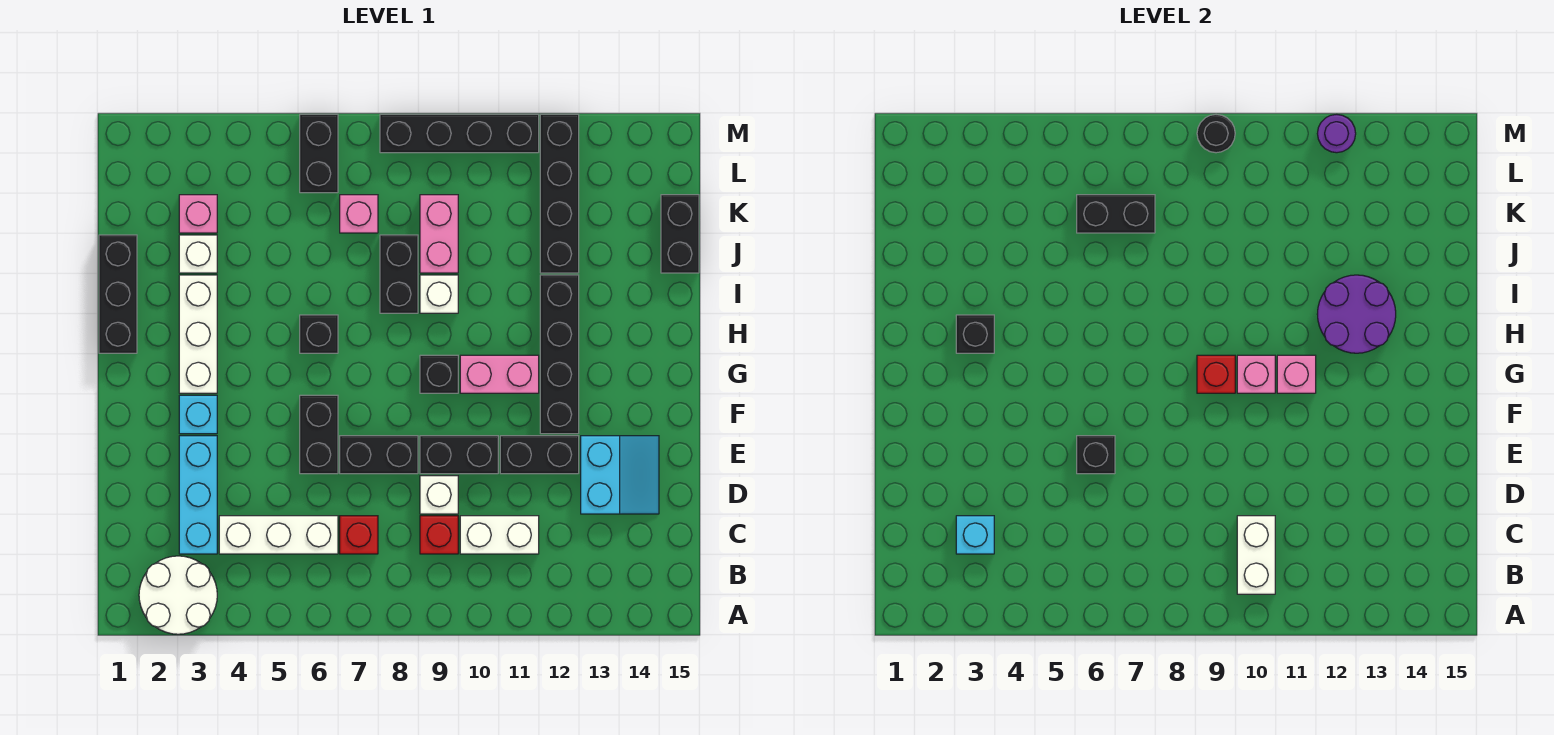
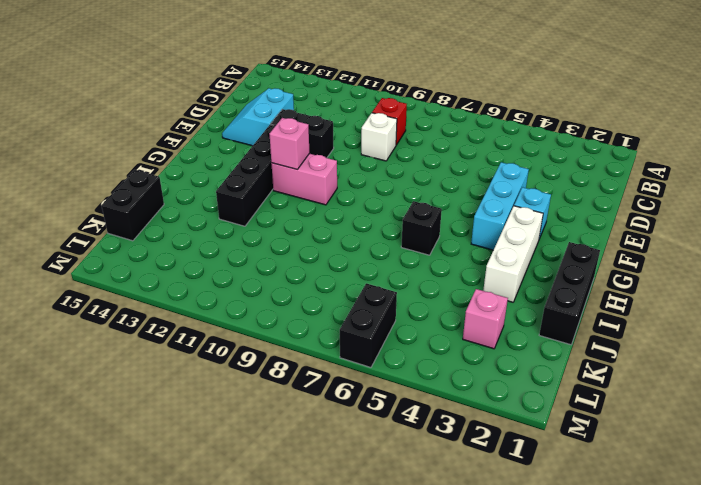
cyan 1x3 brick [471,162,529,250] -> cyan 1x3 brick moved to [179,436,217,554]
none -> white 2x2 round brick [139,556,217,634]
none -> white 1x3 brick [219,516,338,554]
none -> red 1x1 brick [340,516,378,554]
none -> white 1x2 brick [460,516,539,554]

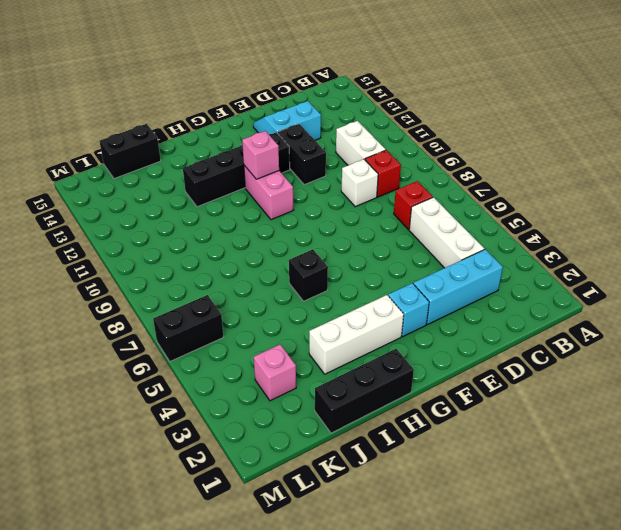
none -> white 2x2 round brick [139,556,217,634]
none -> black 1x2 brick [300,395,338,474]
none -> black 1x2 brick [340,436,418,474]
none -> black 1x2 brick [420,436,498,474]

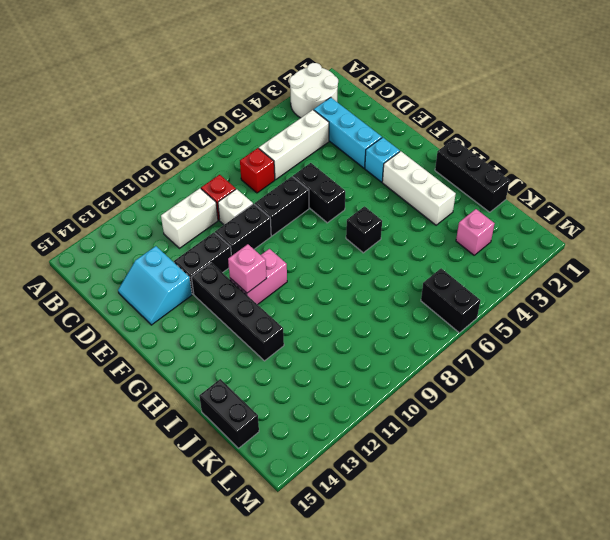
none -> black 1x1 brick [420,355,458,393]
none -> black 1x2 brick [380,235,418,313]
none -> white 1x1 brick [420,275,458,313]
none -> white 1x1 brick [179,235,217,273]

